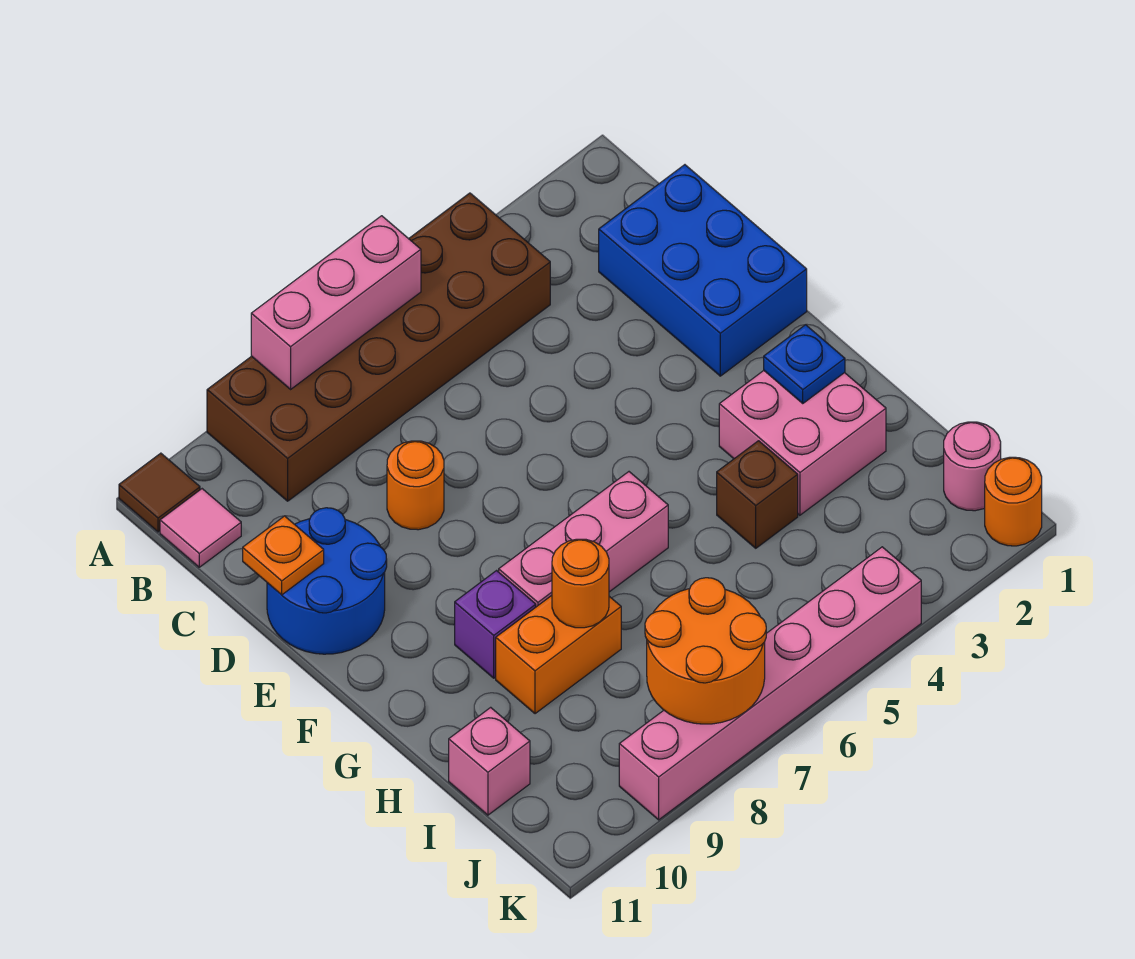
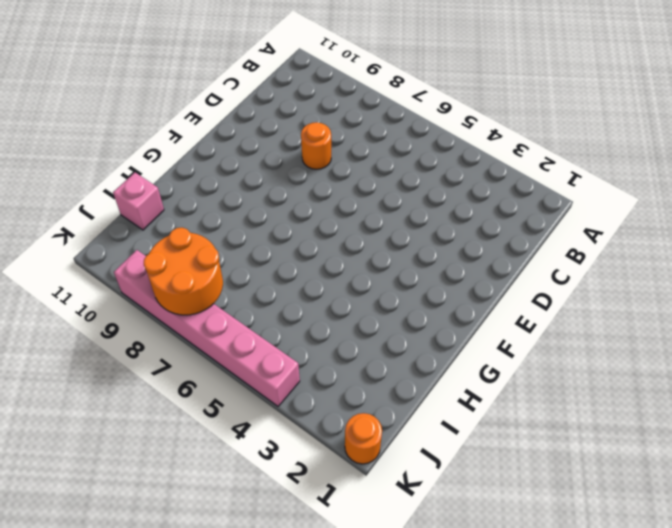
none -> brown 2x6 brick [207,193,550,501]
none -> brown 1x1 tile [119,453,200,532]
none -> pink 1x1 tile [160,489,241,567]

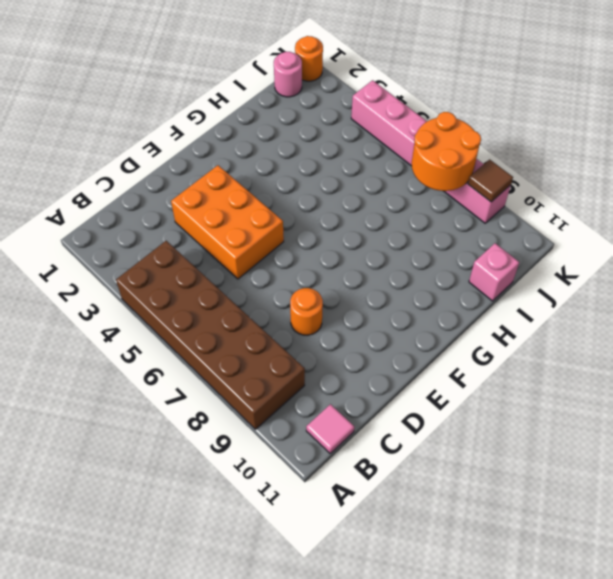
orange 2x3 brick [171,165,284,279] -> none
brown 1x1 tile [468,159,513,202] -> brown 1x1 tile moved to [119,453,200,532]
none -> blue 2x3 brick [599,165,807,376]
none -> blue 2x2 round brick [267,508,387,654]
none -> pink 2x2 brick [719,371,886,515]

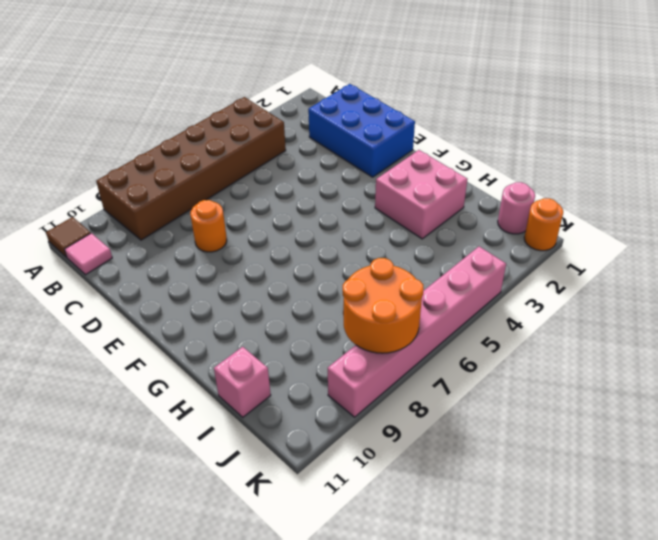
none -> blue 2x2 round brick [267,508,387,654]
none -> pink 1x3 brick [499,472,668,607]
none -> purple 1x1 brick [455,571,536,678]

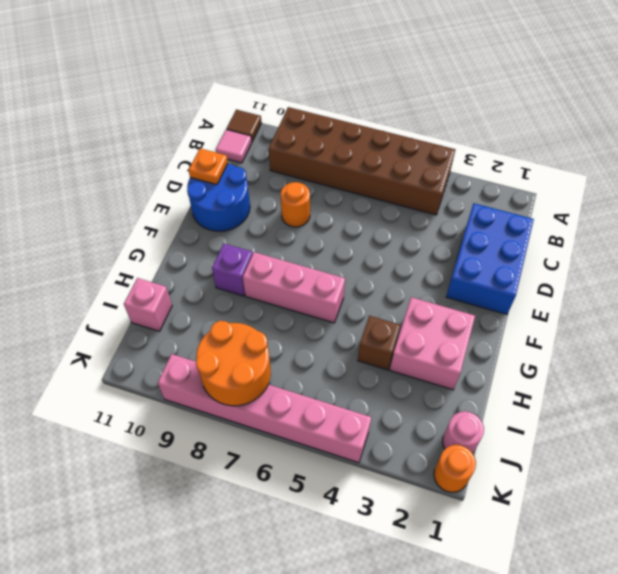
none -> orange 1x2 brick [496,596,621,714]
none -> pink 1x3 brick [251,216,421,389]
none -> blue 1x1 plate [764,325,845,403]

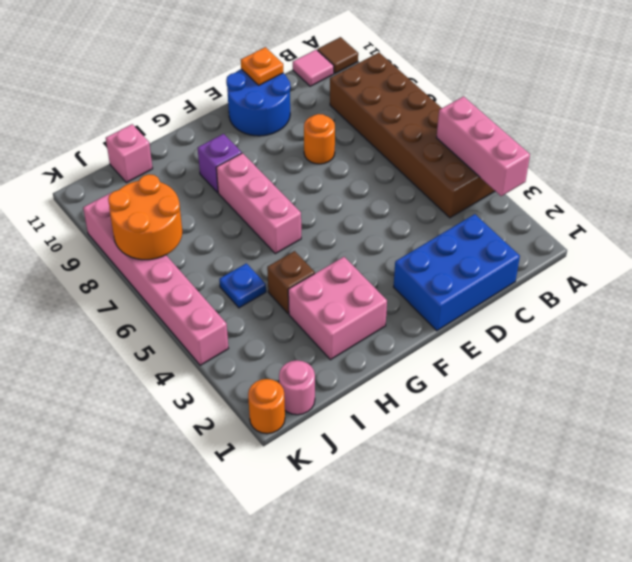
pink 1x3 brick [437,96,530,196] -> pink 1x3 brick moved to [251,216,421,389]
blue 1x1 plate [219,263,266,308] -> blue 1x1 plate moved to [764,325,845,403]
none -> orange 1x2 brick [496,596,621,714]
none -> orange 1x1 round brick [552,539,609,628]

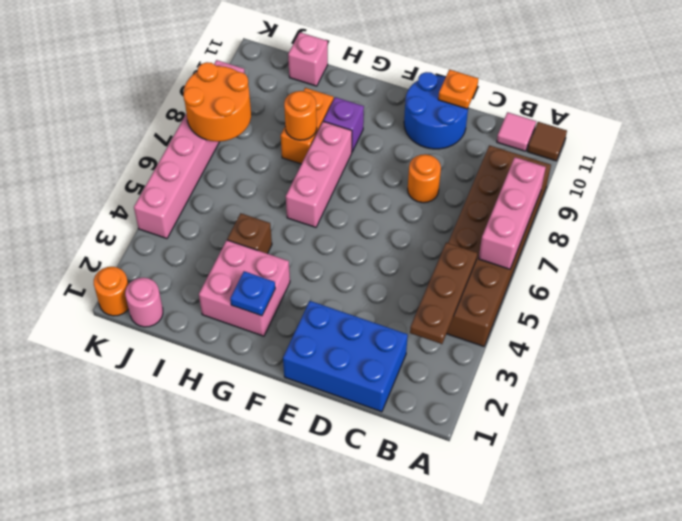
brown 1x3 plate [410,243,477,344] -> none

